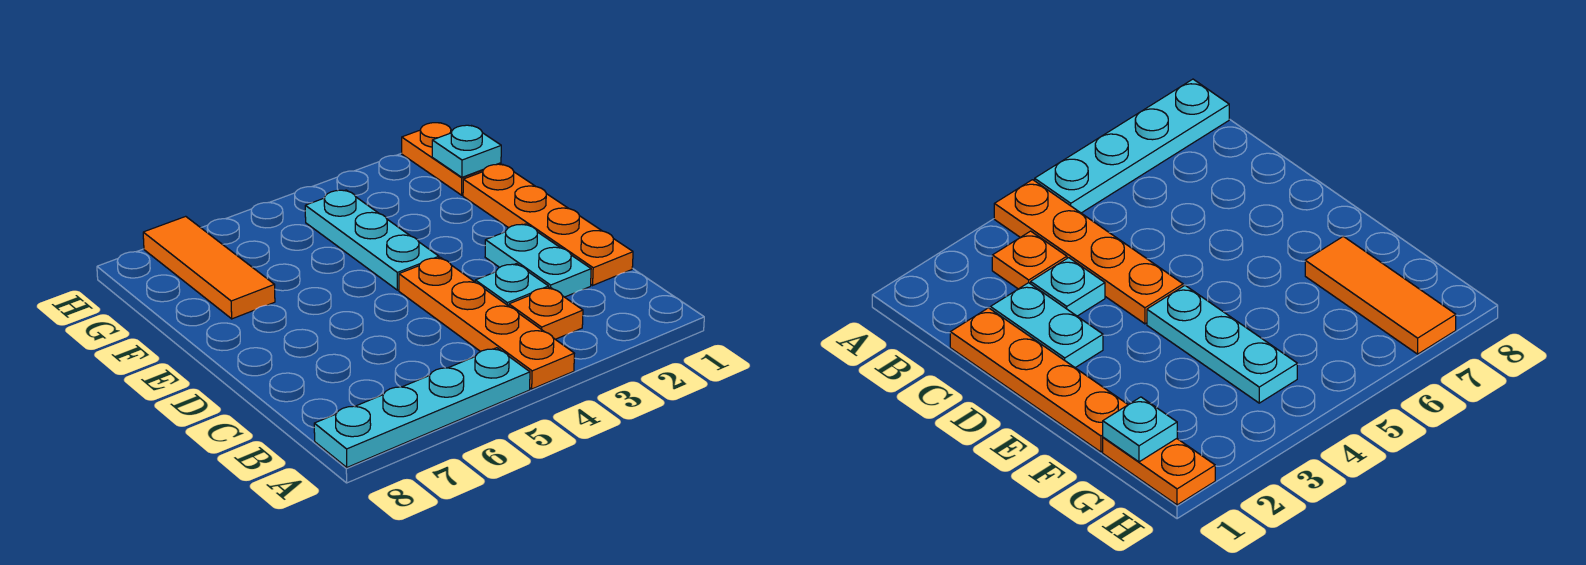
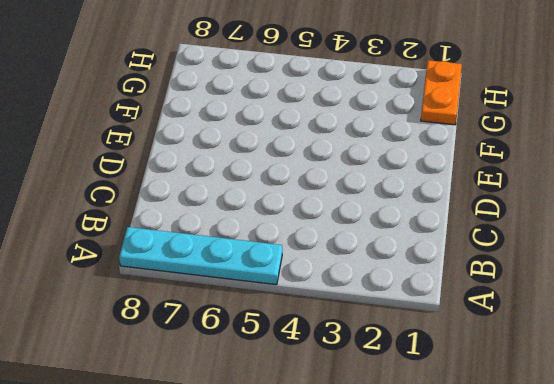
none -> orange 1x4 plate [399,257,574,389]
none -> orange 1x1 plate [509,287,583,339]

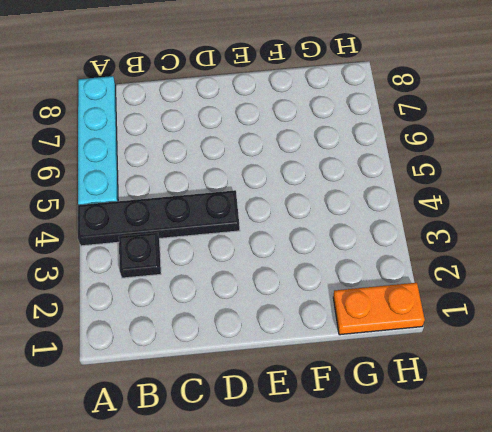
black 1x4 plate [78,190,240,246] -> orange 1x4 plate [399,257,574,389]
black 1x1 plate [119,233,161,278] -> orange 1x1 plate [509,287,583,339]
none -> orange 1x4 plate [463,164,633,285]
none -> cyan 1x2 plate [485,224,591,297]

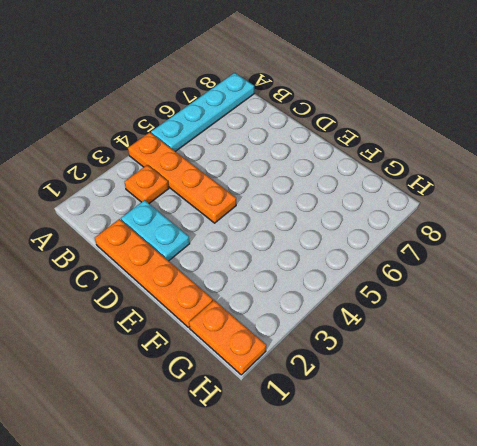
none -> cyan 1x1 plate [475,264,549,306]
none -> cyan 1x3 plate [305,190,439,290]

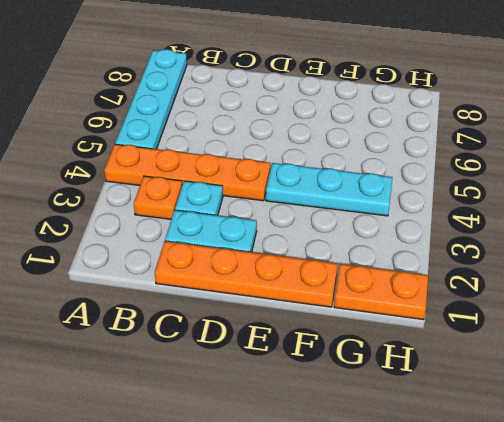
none -> orange 1x3 tile [143,216,275,319]
none -> cyan 1x1 plate [432,125,501,177]

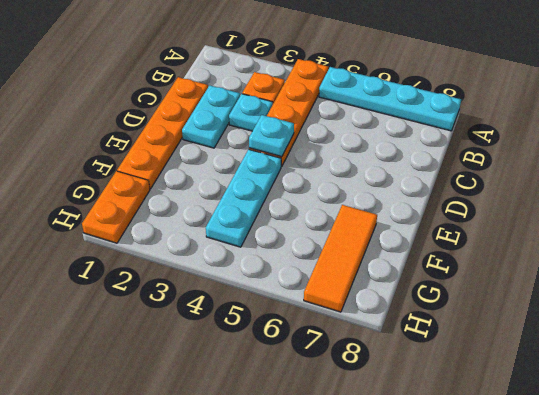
cyan 1x1 plate [249,115,294,157] -> cyan 1x1 plate moved to [432,125,501,177]

